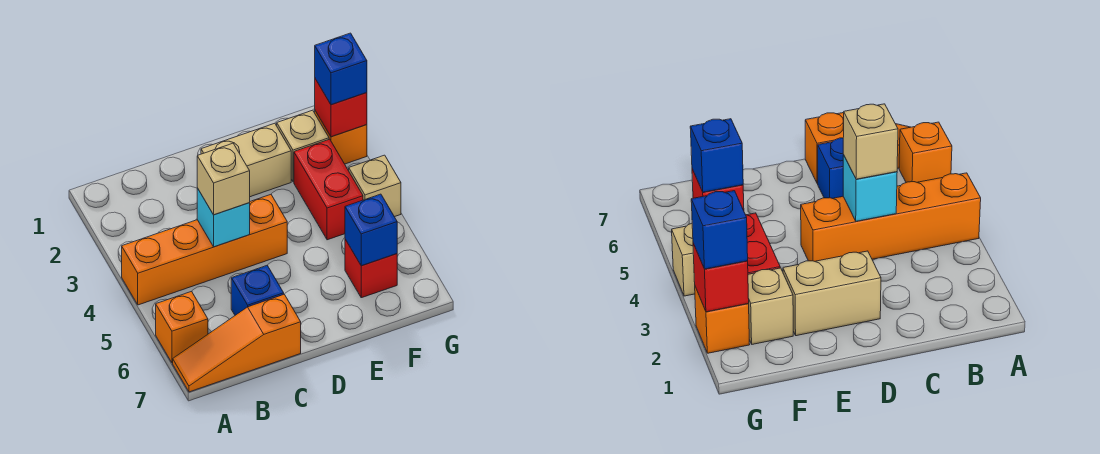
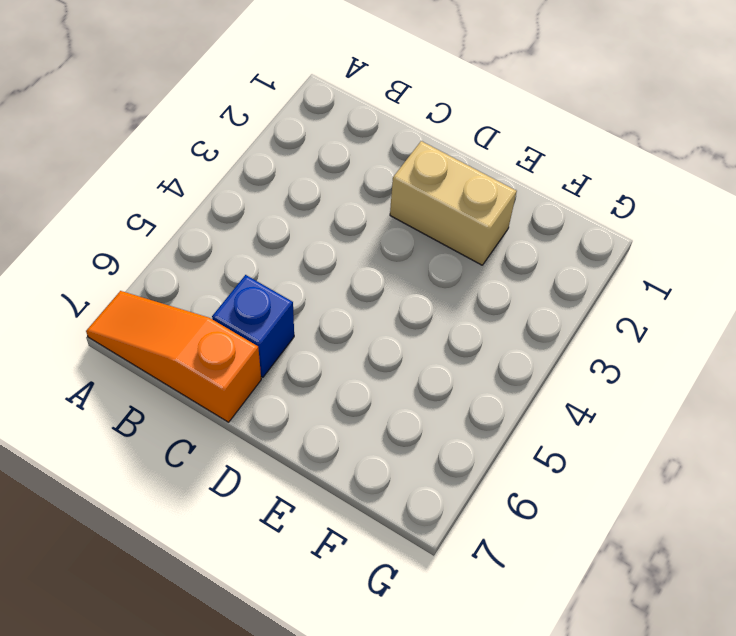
none -> orange 1x4 brick [122,195,287,305]
none -> orange 1x1 brick [156,292,208,363]
none -> tan 1x1 brick [277,110,329,182]

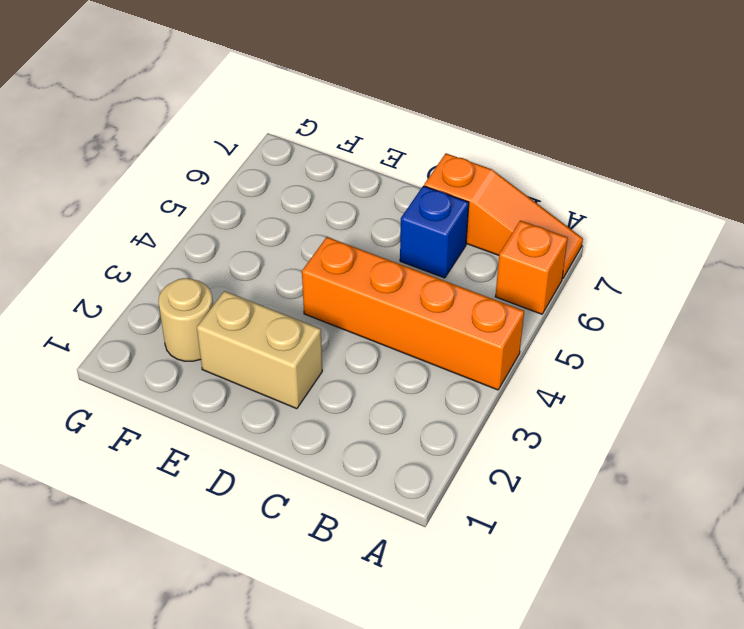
tan 1x1 round brick [158,278,213,361] -> tan 1x1 brick [277,110,329,182]
none -> red 1x2 brick [294,139,363,240]
none -> red 1x1 brick [345,239,397,298]
none -> orange 1x1 brick [315,111,367,164]

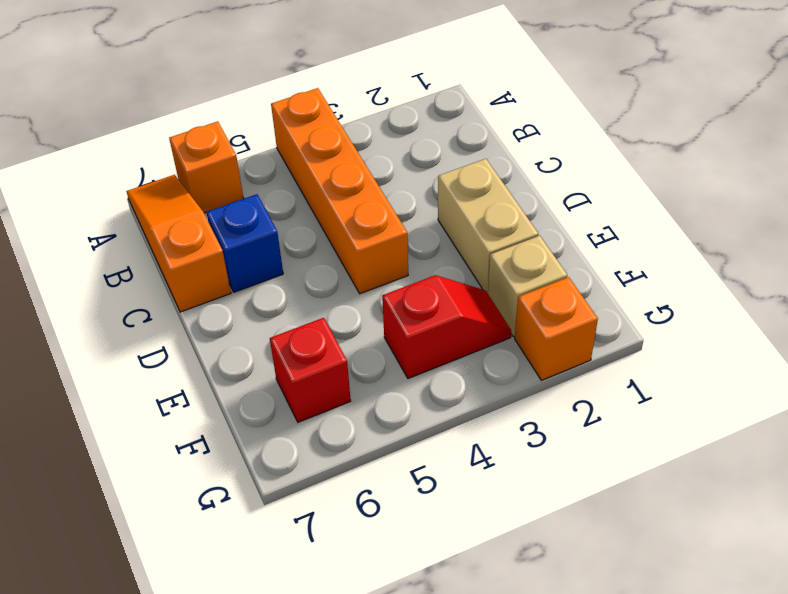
red 1x2 slope [382,275,511,379] -> red 1x2 brick [294,139,363,240]
none -> tan 1x1 brick [349,155,401,217]
none -> cyan 1x1 brick [197,188,250,247]
none -> blue 1x1 brick [345,194,397,266]

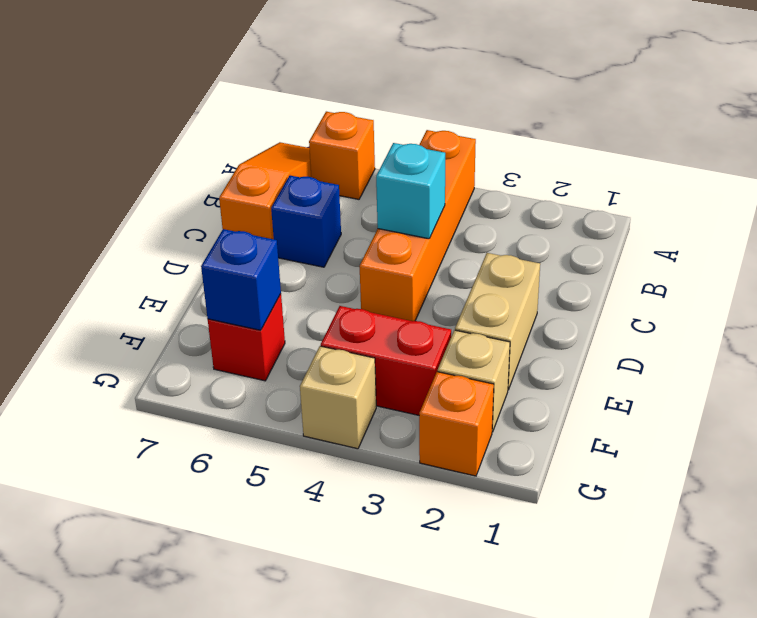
none -> red 1x1 brick [315,79,367,137]
none -> tan 1x1 brick [197,143,250,215]
none -> blue 1x1 brick [315,33,367,105]

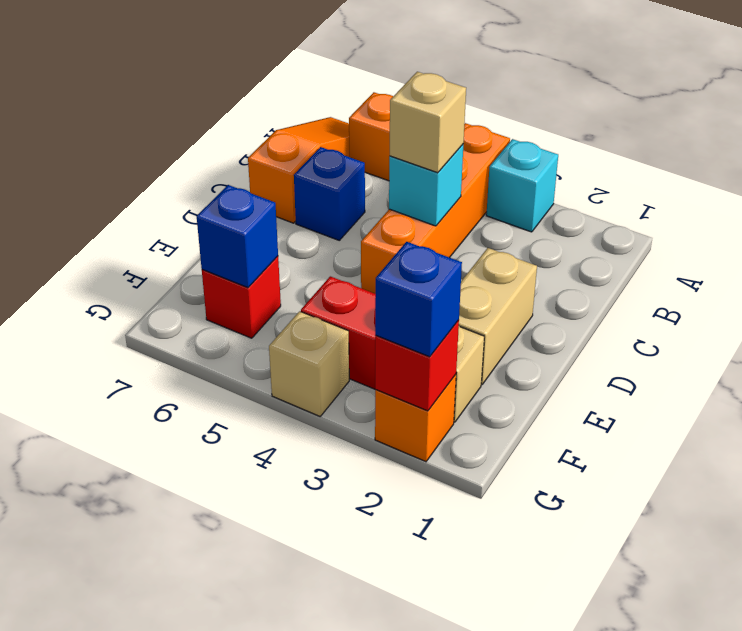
cyan 1x1 brick [486,139,558,232] -> none

